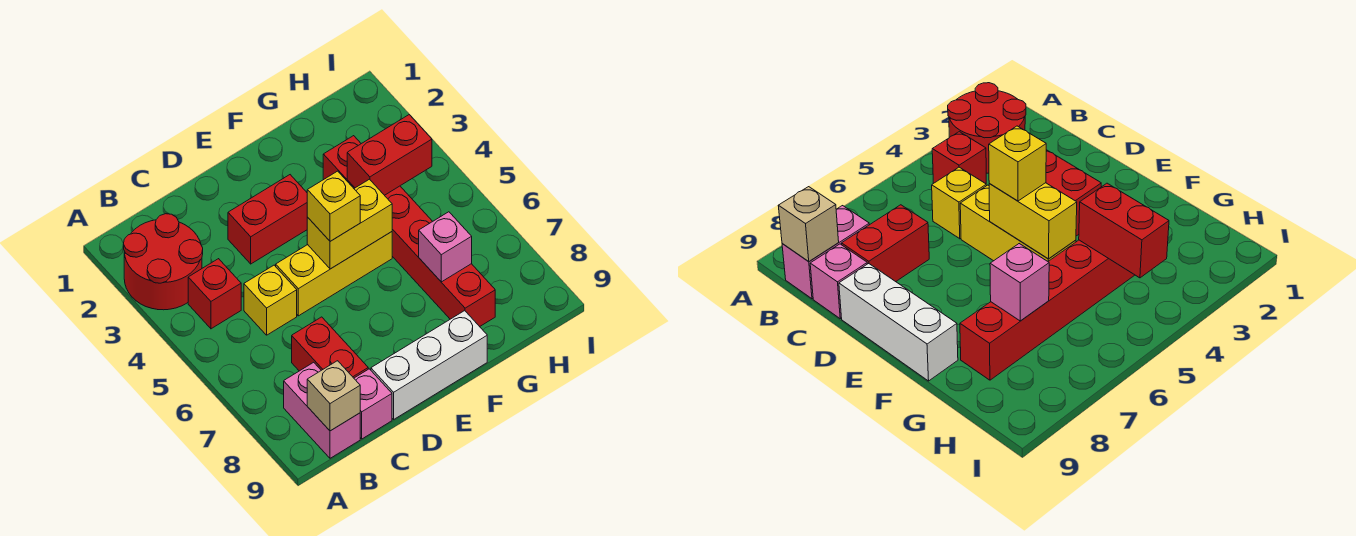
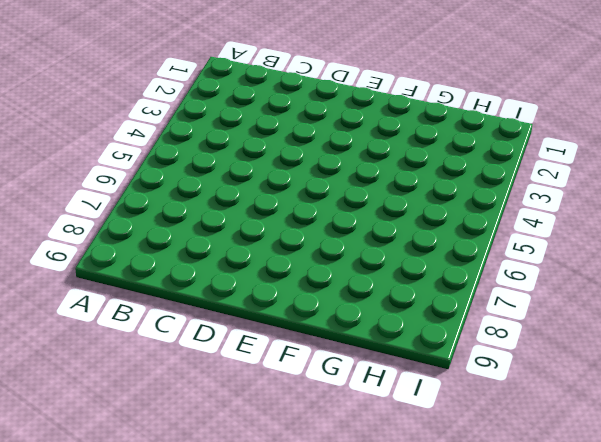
none -> red 2x2 round brick [124,214,203,310]
none -> red 1x1 brick [188,259,241,329]
none -> pink 1x2 brick [284,362,360,458]

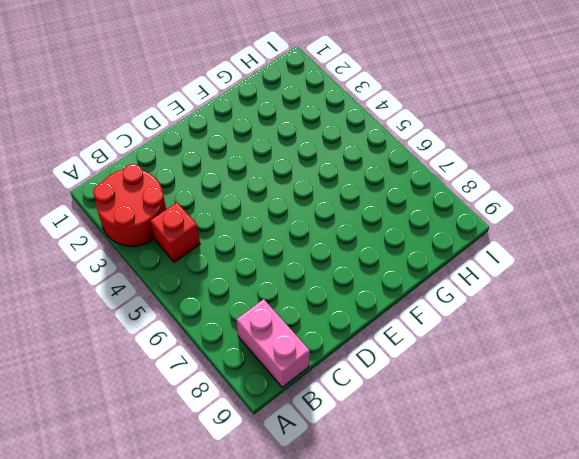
none -> yellow 1x1 brick [244,265,297,335]
none -> red 1x2 brick [292,317,368,378]
none -> pink 1x1 brick [354,369,392,439]

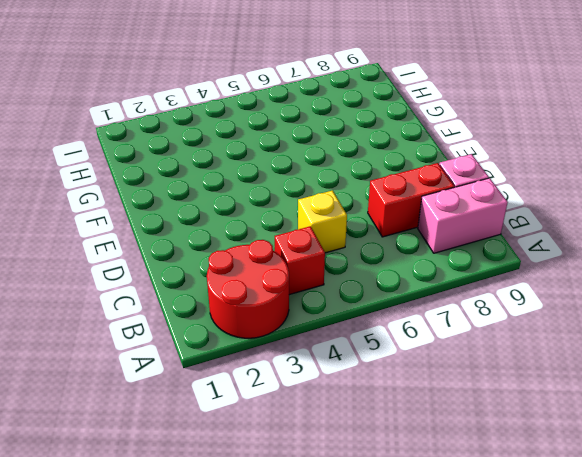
none -> red 1x2 brick [228,175,307,264]
none -> yellow 1x3 brick [276,232,392,316]
none -> white 1x3 brick [371,311,487,419]

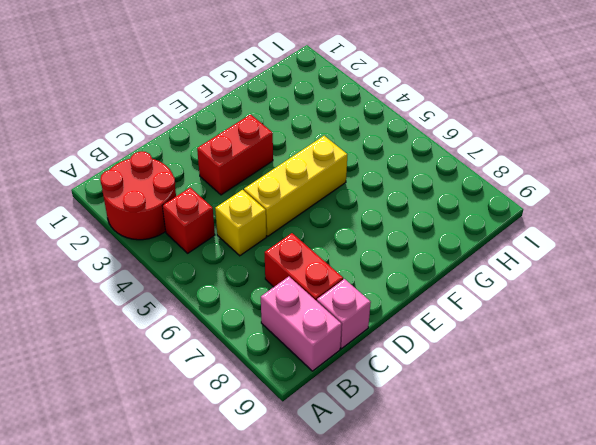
none -> white 1x3 brick [371,311,487,419]
none -> red 1x6 brick [323,136,495,327]
none -> tan 1x1 brick [307,361,360,431]

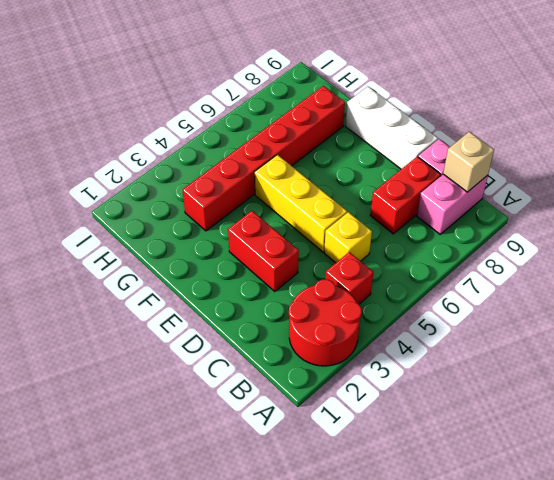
none -> yellow 1x2 brick [307,179,392,269]
none -> red 1x2 brick [347,115,432,195]
none -> pink 1x1 brick [419,212,472,282]

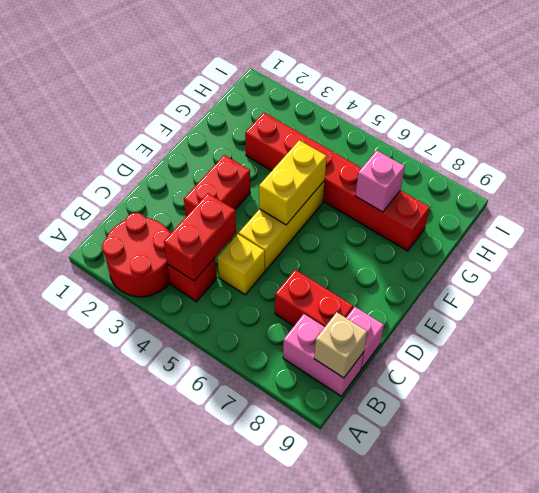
red 1x2 brick [164,193,236,281] -> red 1x2 brick moved to [347,115,432,195]
none -> white 1x3 brick [371,311,487,419]
none -> yellow 1x1 brick [307,171,360,241]

